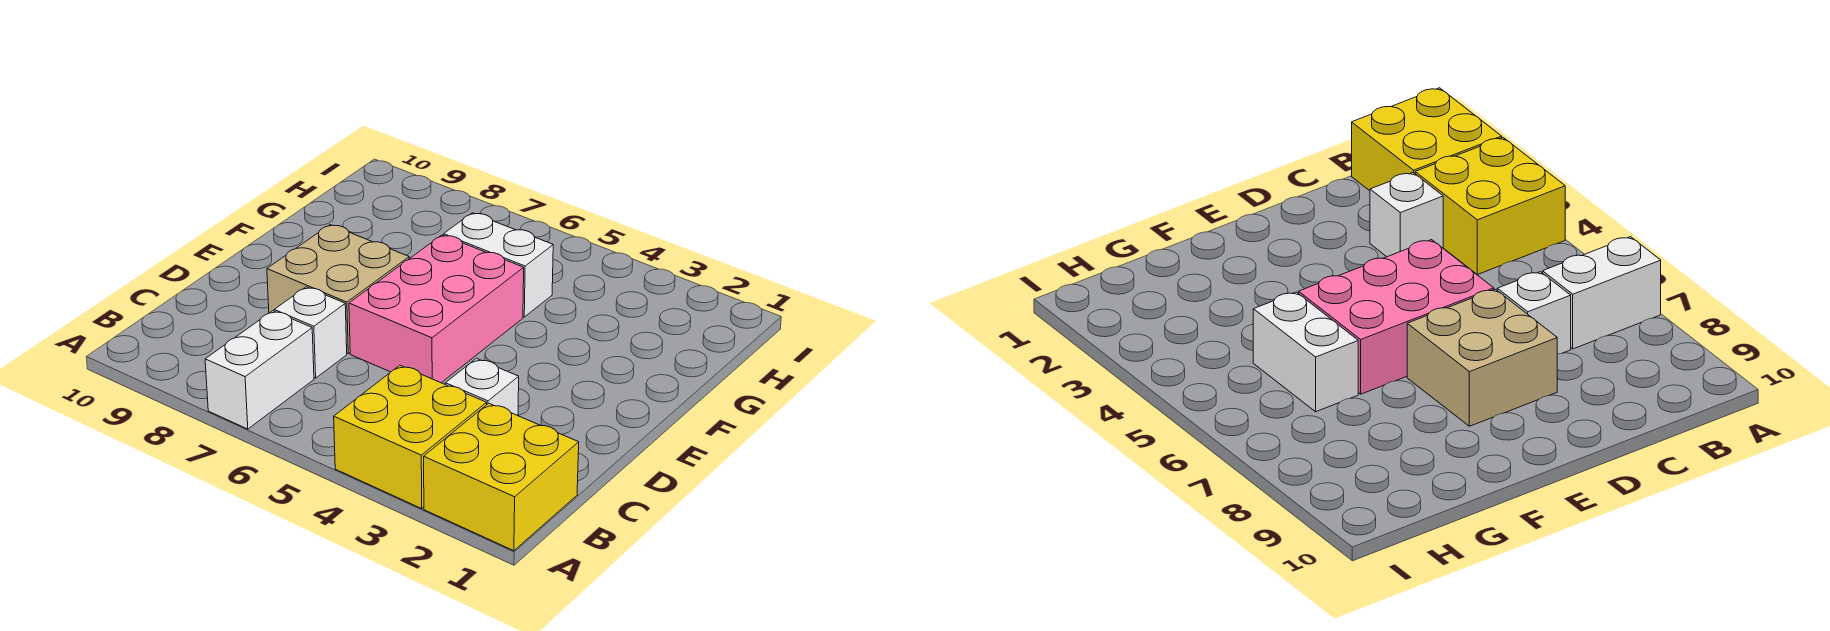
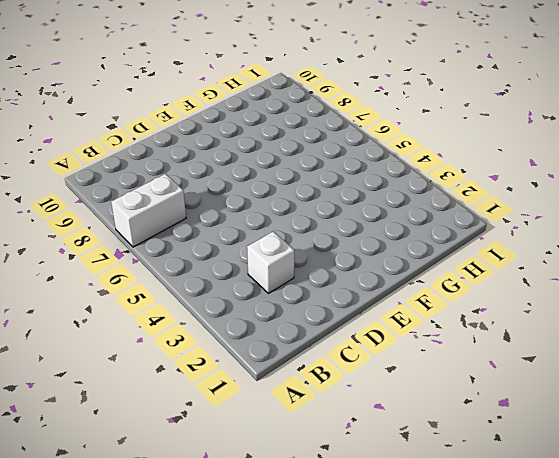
none -> yellow 2x2 brick [424,403,579,551]
none -> yellow 2x2 brick [334,365,487,509]

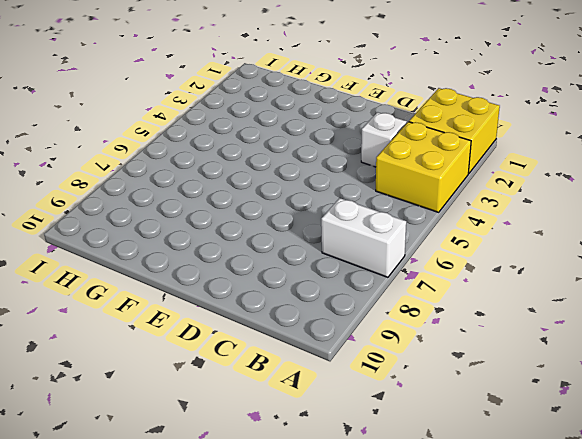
none -> white 1x1 brick [274,287,347,378]
none -> pink 2x3 brick [349,235,524,383]

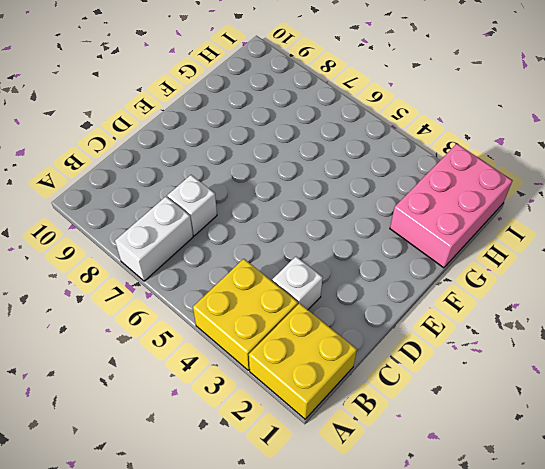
pink 2x3 brick [390,144,512,268] -> pink 2x3 brick moved to [349,235,524,383]
none -> tan 2x2 brick [267,225,409,353]
none -> white 1x2 brick [444,213,553,317]

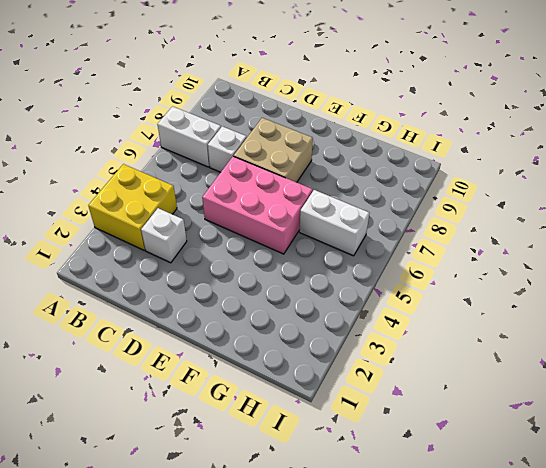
white 1x2 brick [299,190,369,256] -> white 1x2 brick turned to [444,213,553,317]
none -> yellow 2x2 brick [424,403,579,551]

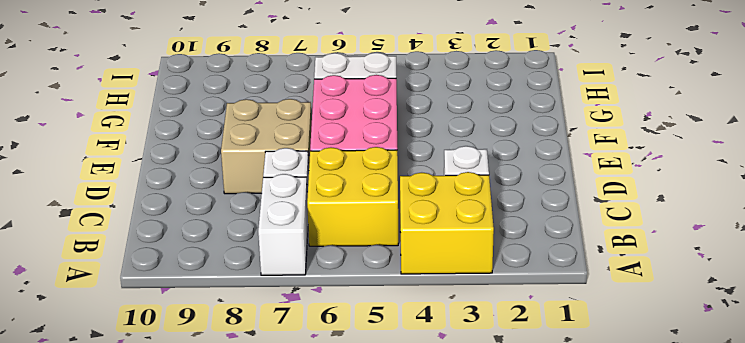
yellow 2x2 brick [307,147,398,246] -> yellow 2x2 brick moved to [424,403,579,551]

